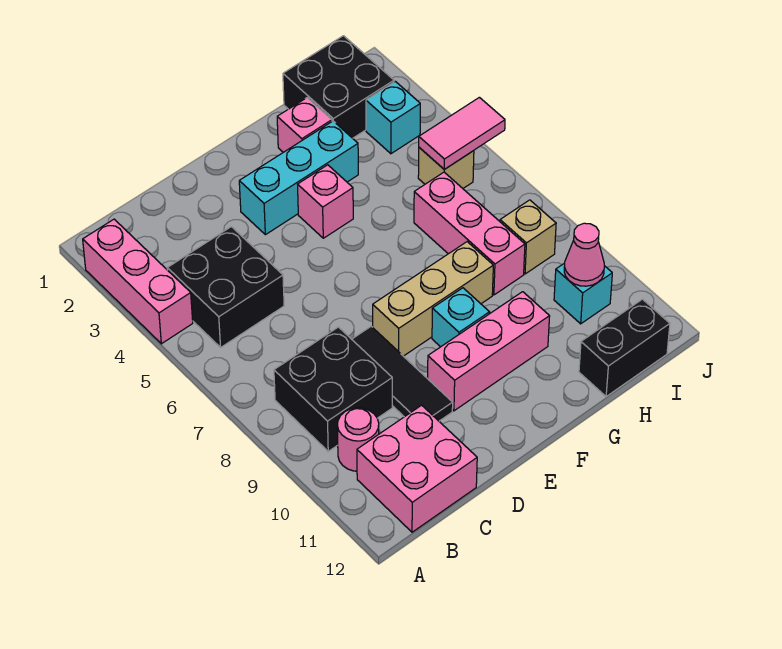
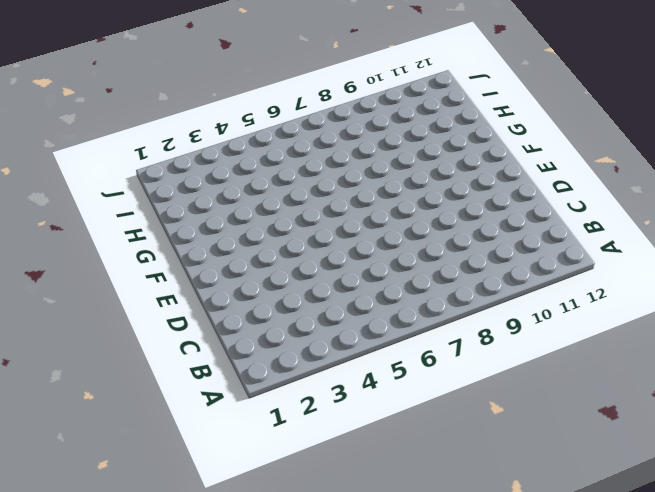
none -> pink 1x3 brick [83,219,193,344]
none -> black 2x2 brick [167,227,284,347]
none -> black 2x2 brick [274,327,392,451]

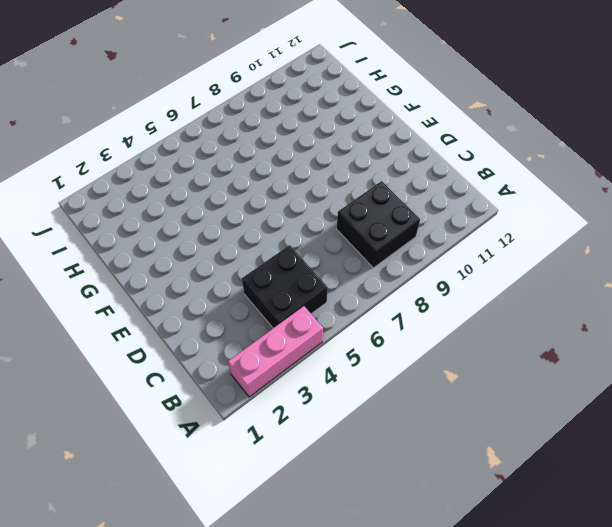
none -> pink 1x1 round brick [337,408,379,471]
none -> pink 2x2 brick [357,405,477,532]
none -> black 1x3 tile [352,326,453,421]

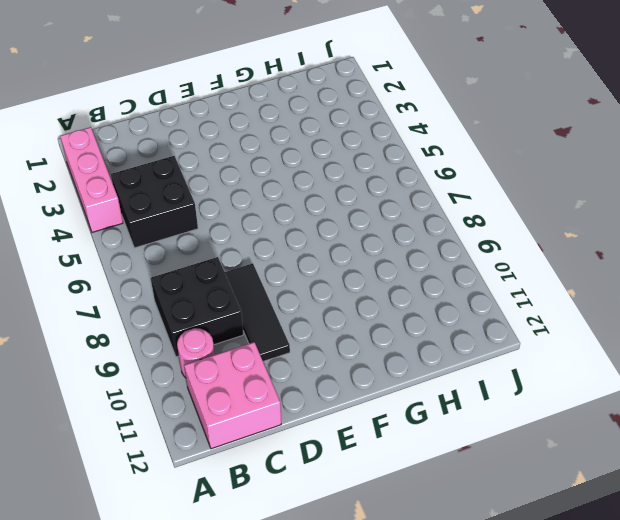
none -> cyan 1x3 brick [239,121,358,235]
none -> tan 1x3 brick [373,242,493,356]
none -> pink 1x3 brick [428,292,550,411]

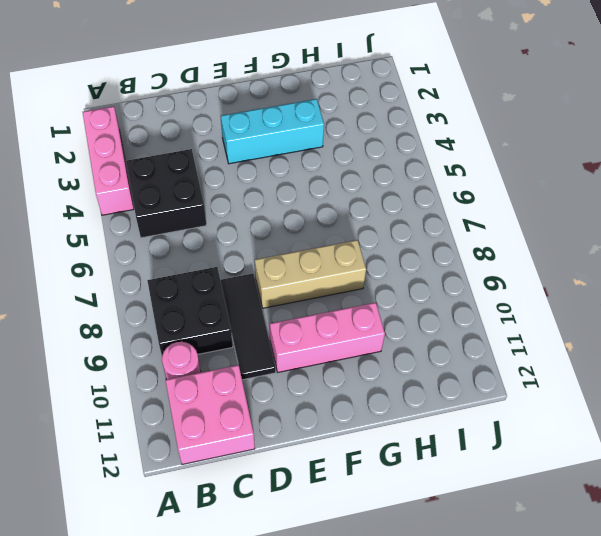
none -> pink 1x1 brick [298,165,353,238]
none -> cyan 1x1 brick [432,288,489,347]
none -> pink 1x1 brick [277,98,332,152]

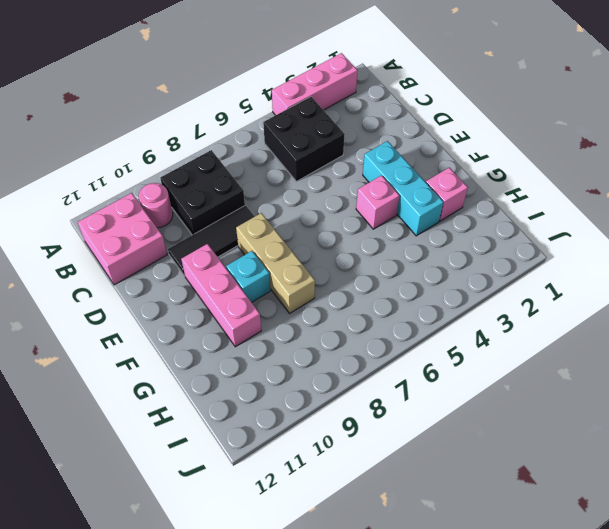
none -> black 2x2 brick [283,36,394,138]
none -> pink 1x3 brick [414,172,525,295]
none -> black 1x2 brick [579,299,670,397]

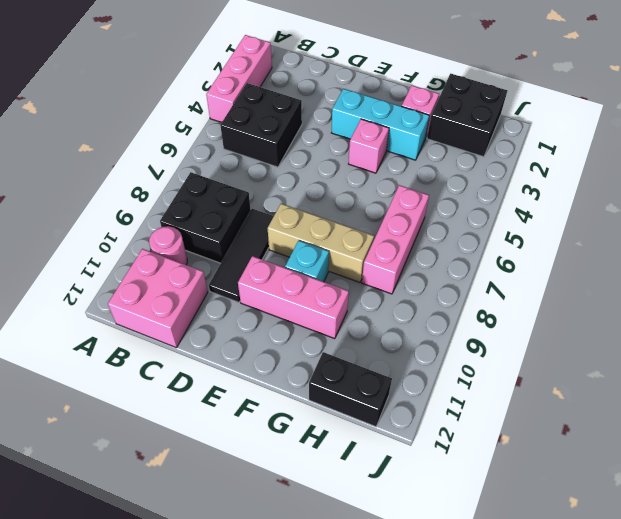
none -> cyan 1x1 brick [366,81,420,154]
none -> tan 1x1 brick [418,148,474,188]
none -> tan 1x1 brick [500,200,556,274]

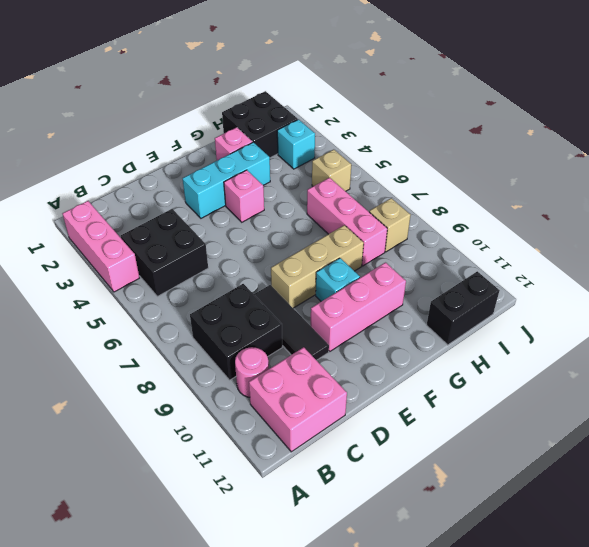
none -> cyan 1x1 brick [554,263,612,324]
none -> pink 1x2 tile [419,97,505,169]
none -> pink 1x1 cone [564,223,604,286]

